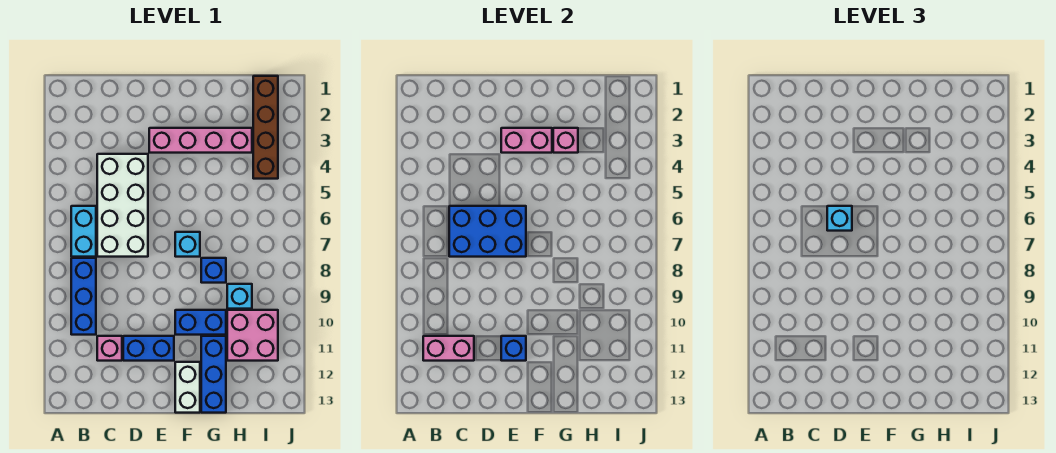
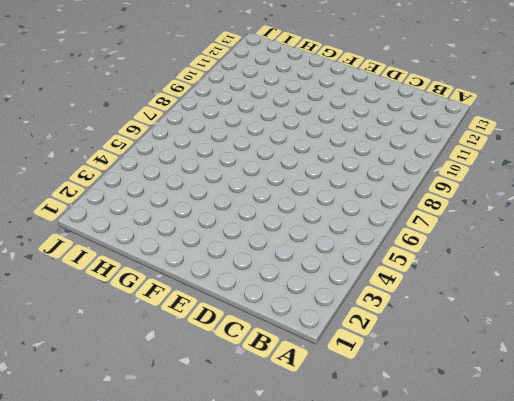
none -> cyan 1x2 brick [71,206,96,257]
none -> blue 1x3 brick [71,258,96,335]
none -> white 2x4 brick [97,154,148,257]

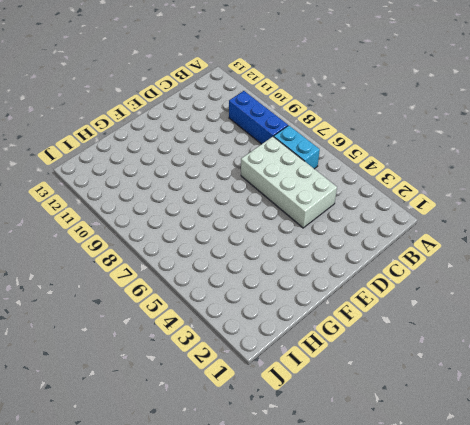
none -> pink 1x1 brick [97,336,122,361]
none -> blue 1x2 brick [123,336,174,361]
none -> pink 1x4 brick [149,128,252,153]

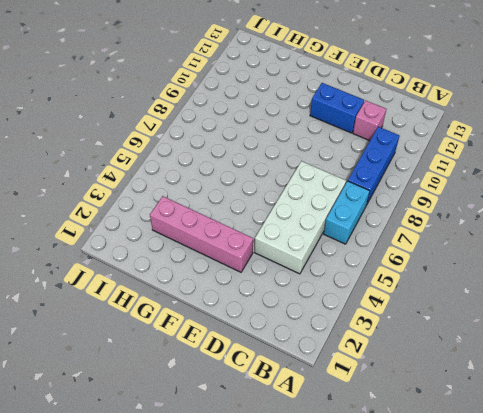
none -> cyan 1x1 brick [175,232,200,257]
none -> blue 1x2 brick [175,310,226,335]
none -> white 1x2 brick [175,362,200,413]

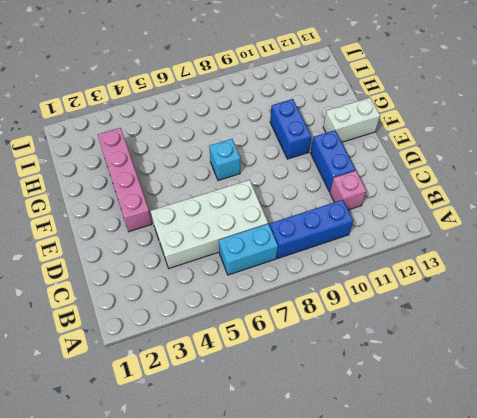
none -> blue 1x1 brick [201,258,226,283]
none -> blue 1x3 brick [201,336,226,413]
none -> cyan 1x1 brick [227,284,252,309]

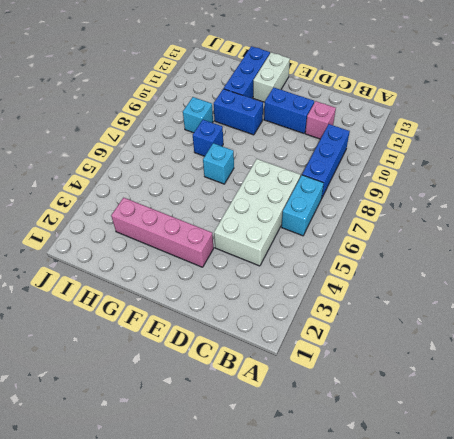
none -> pink 2x2 brick [227,310,278,361]
none -> brown 1x4 brick [253,76,278,179]
none -> pink 1x2 brick [423,336,474,361]

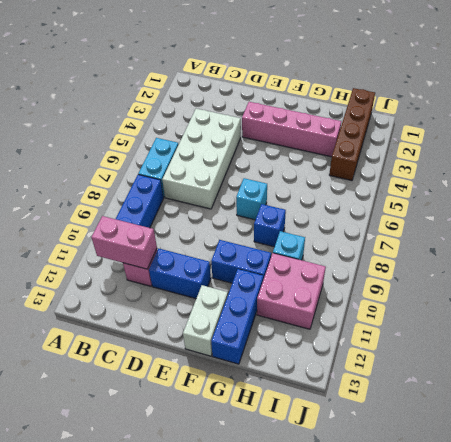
none -> blue 2x3 brick [449,206,526,257]
none -> pink 1x2 brick [501,128,552,153]
none -> blue 1x1 brick [501,336,526,361]

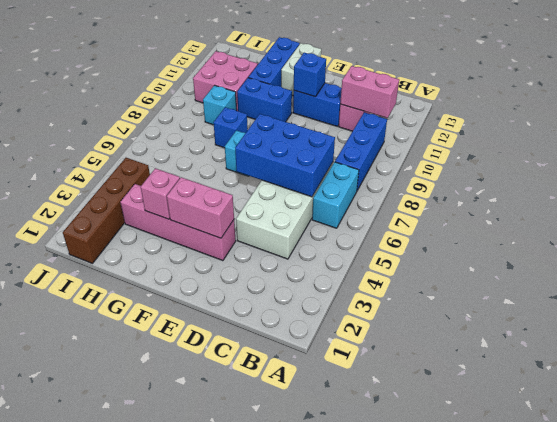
none -> cyan 1x1 brick [827,206,852,231]

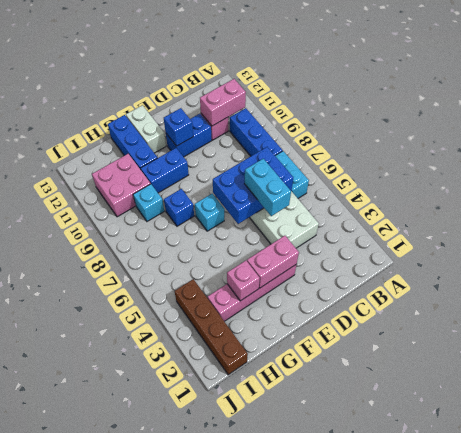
cyan 1x2 brick [245,159,291,216] -> cyan 1x1 brick [827,206,852,231]

